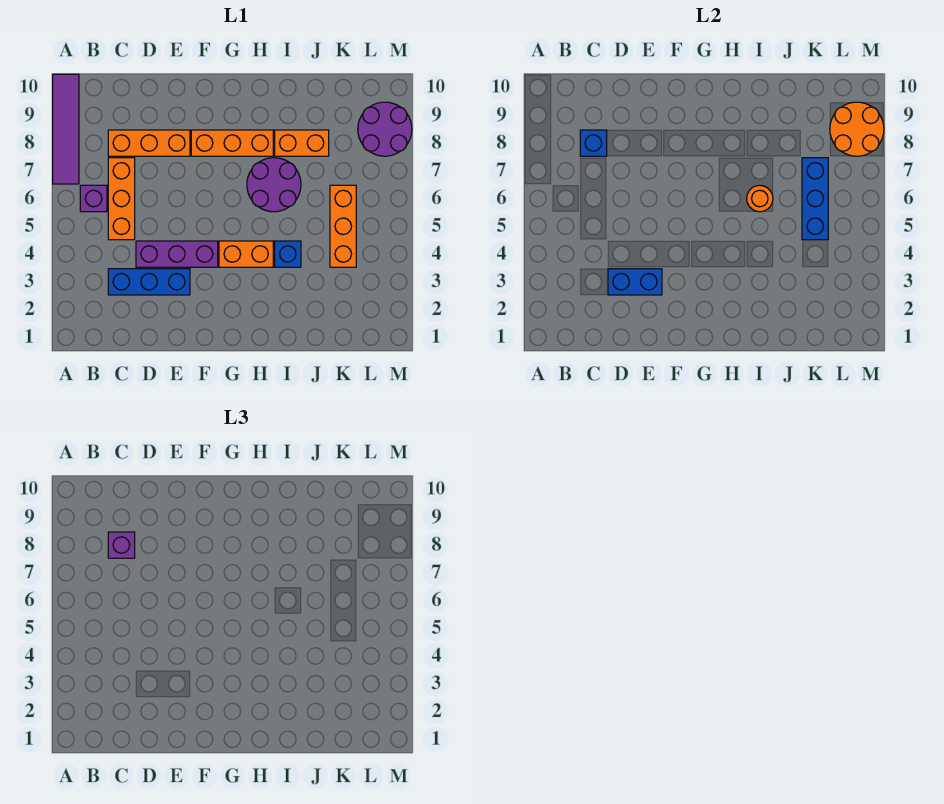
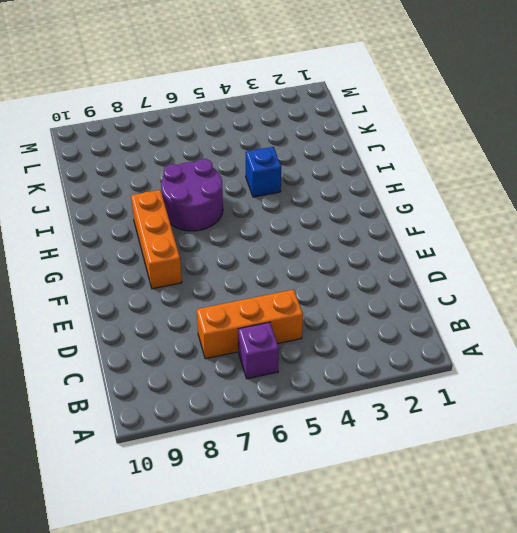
none -> purple 1x4 tile [53,74,79,184]
none -> blue 1x3 brick [108,269,190,295]
none -> orange 1x3 brick [108,130,190,156]

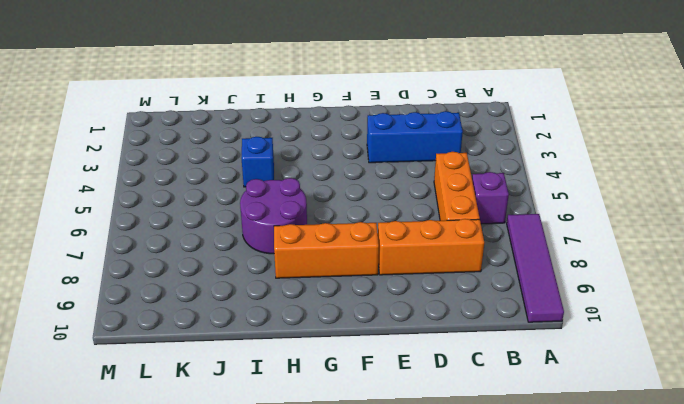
none -> purple 1x3 brick [136,241,218,267]
none -> orange 1x2 brick [219,241,273,267]
none -> orange 1x2 brick [275,130,329,156]

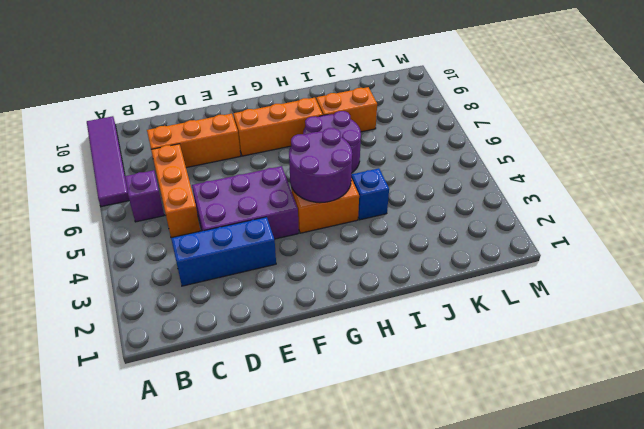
purple 2x3 brick [192,166,299,239] -> purple 1x3 brick [136,241,218,267]
purple 2x2 round brick [289,128,352,202] -> purple 2x2 round brick moved to [358,102,412,156]
none -> orange 1x3 brick [330,185,356,267]
none -> blue 1x1 brick [580,130,607,156]
none -> blue 1x2 brick [608,269,662,295]

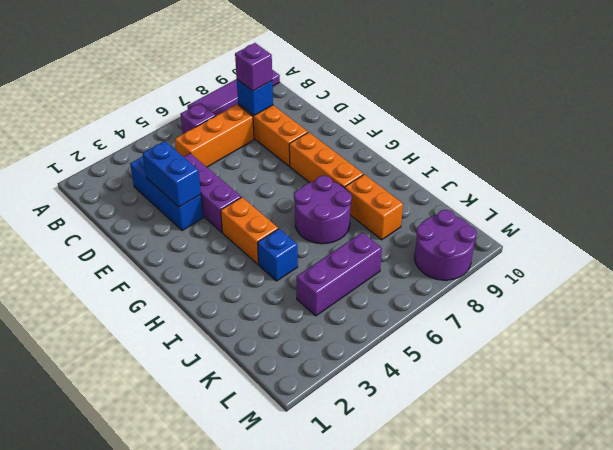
purple 1x3 brick [297,232,382,316] -> orange 1x3 brick [330,185,356,267]
none -> orange 1x1 round brick [747,185,773,212]
none -> blue 1x3 brick [802,158,828,240]
none -> orange 2x2 round brick [830,102,884,156]

